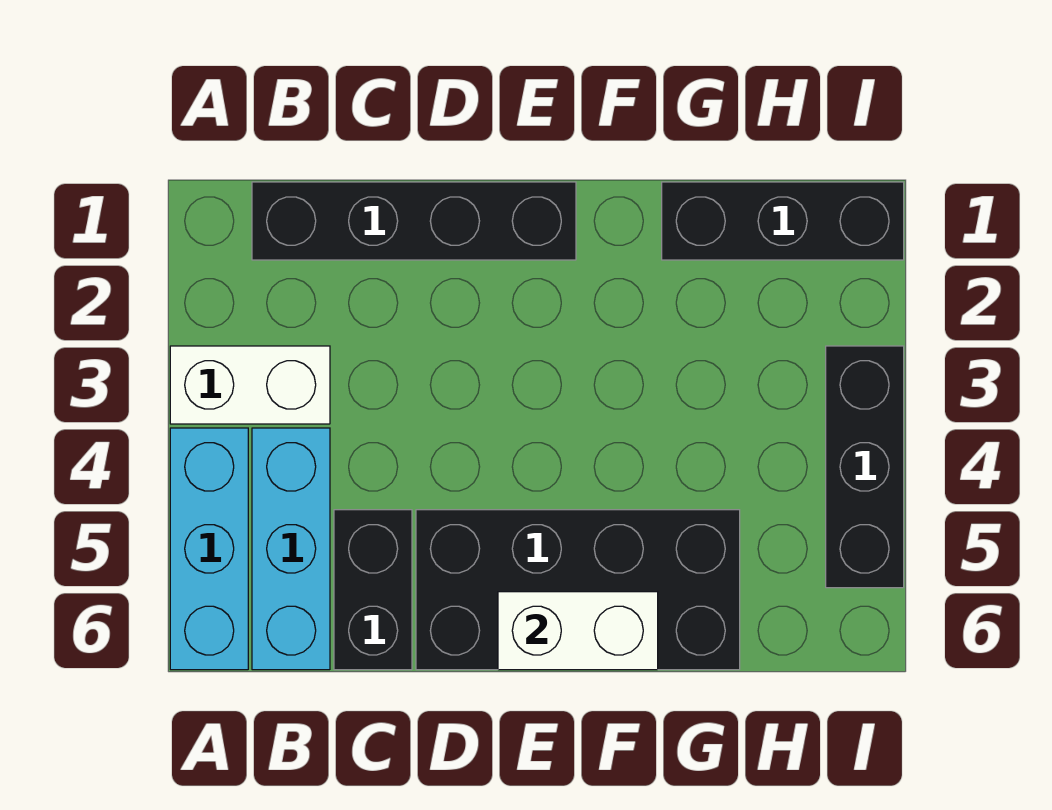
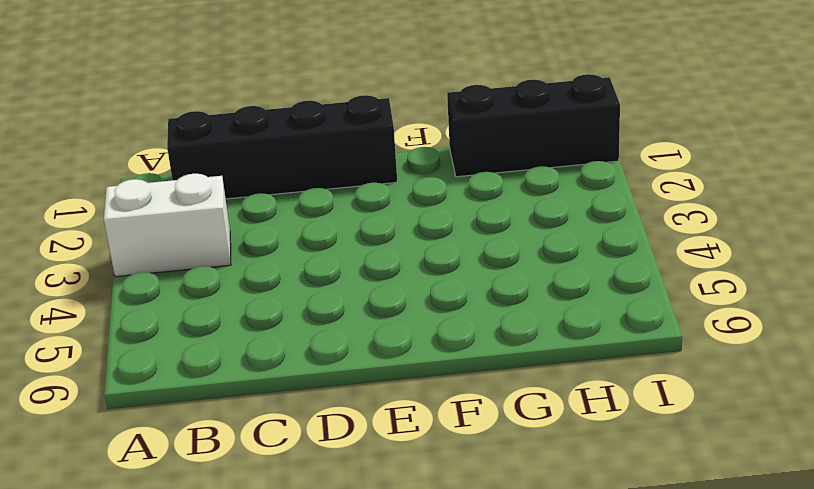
none -> cyan 1x3 brick [170,428,248,670]
none -> cyan 1x3 brick [252,428,330,670]

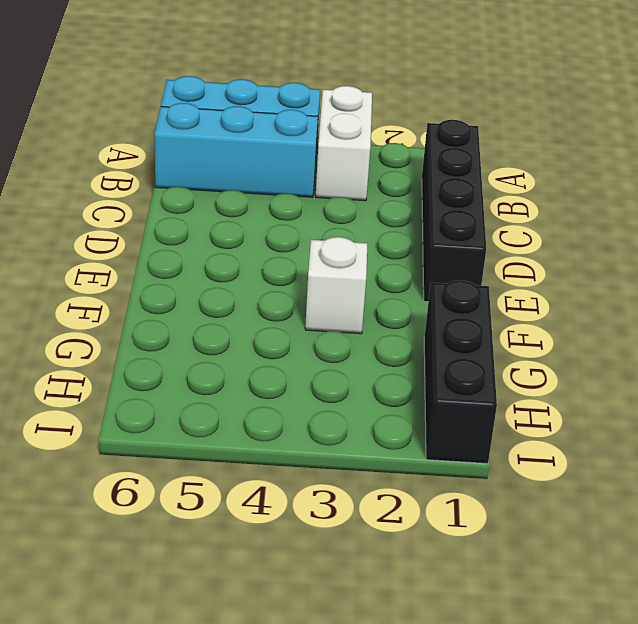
white 1x1 brick [305,237,367,334] -> none
none -> black 1x2 brick [334,510,412,670]
none -> black 2x4 brick [416,510,740,670]

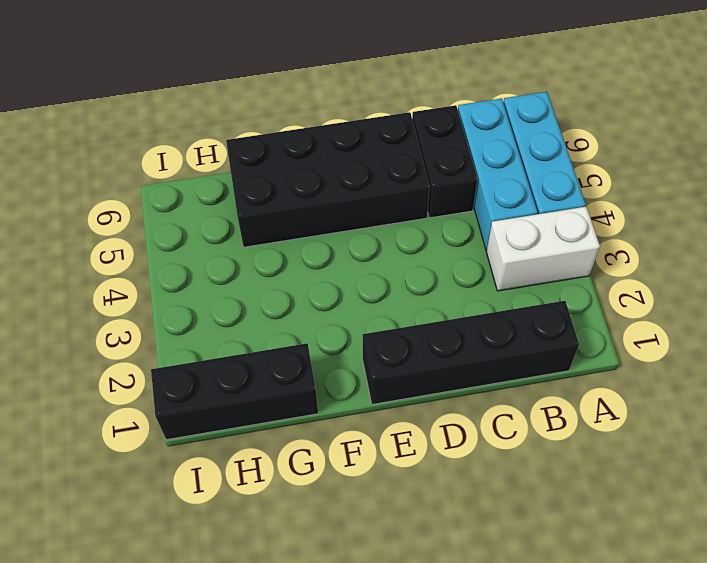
none -> black 1x3 brick [826,346,904,588]
none -> white 1x2 brick [498,592,658,670]

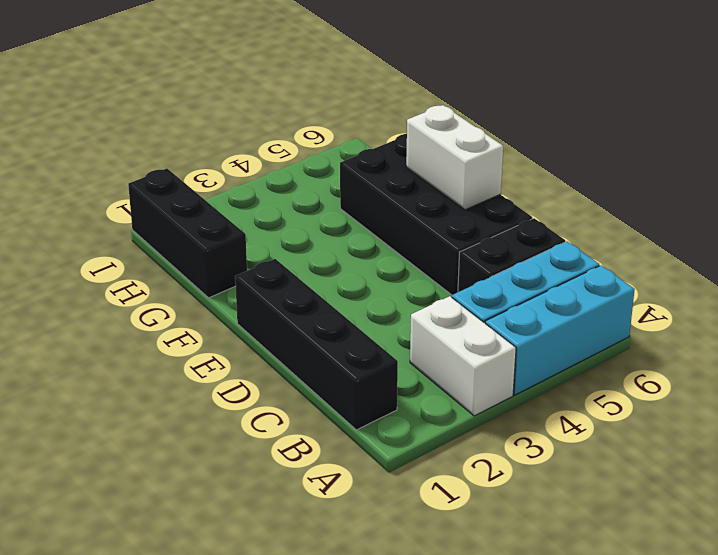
none -> black 1x3 brick [826,346,904,588]

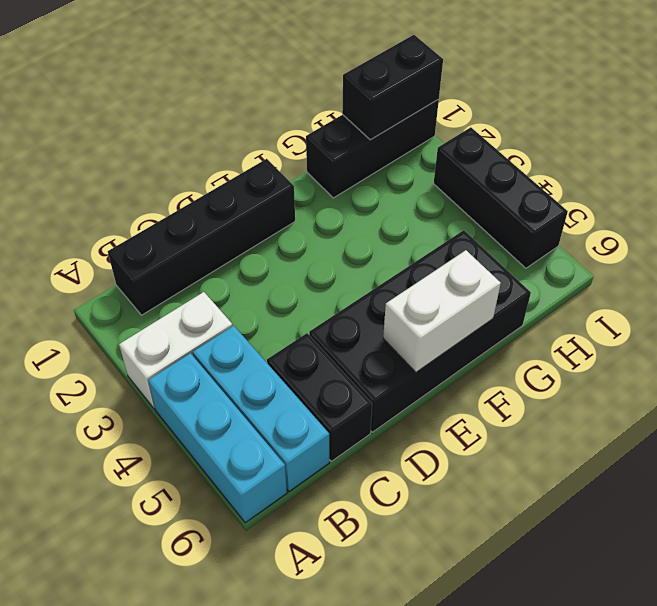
black 1x2 brick [342,35,443,140] -> none

